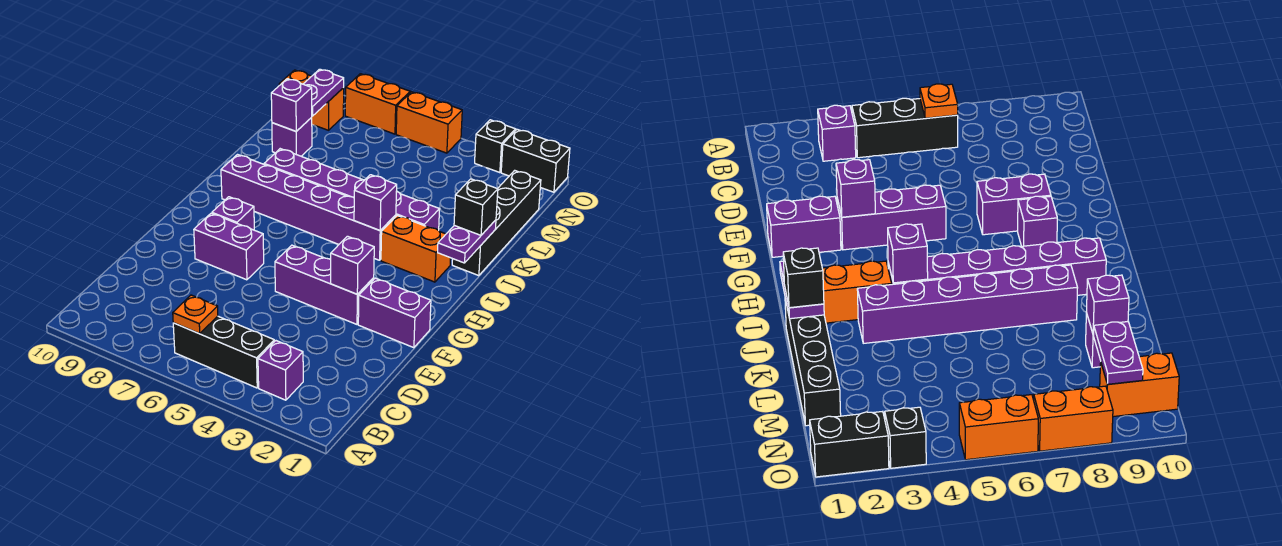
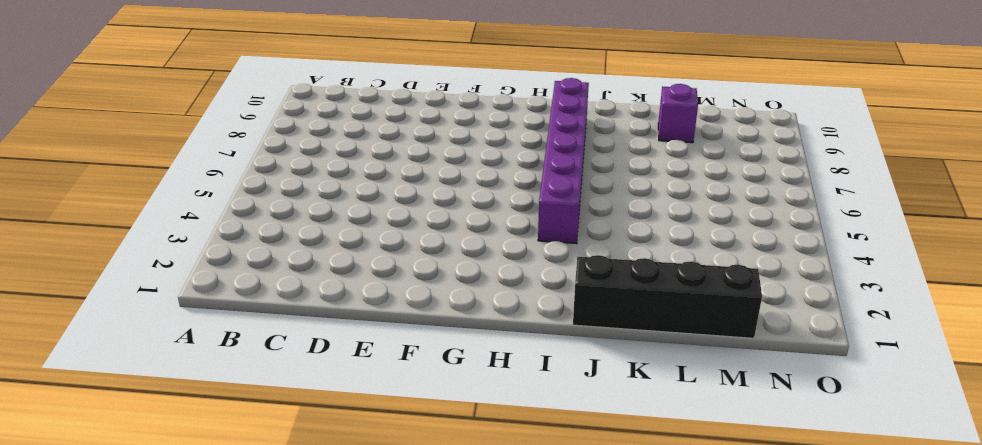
none -> purple 1x1 brick [258,341,303,400]
none -> black 1x3 brick [173,316,274,388]
none -> purple 1x2 brick [358,278,431,348]

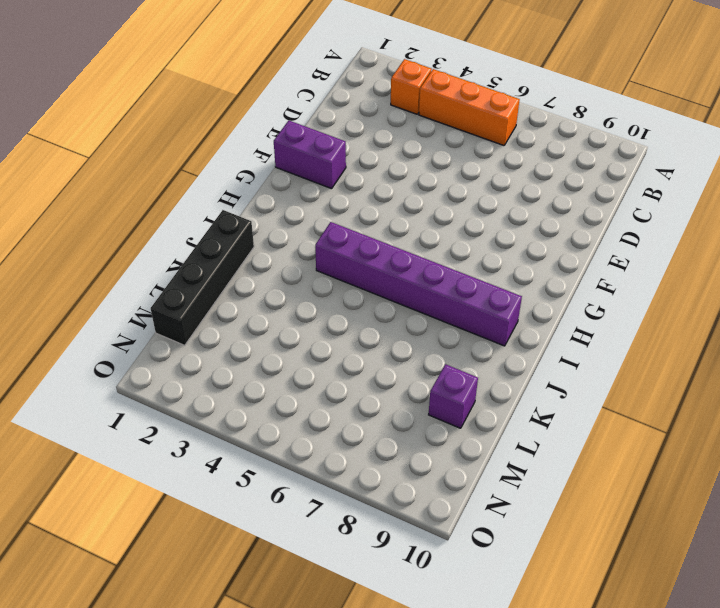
orange 1x1 brick [391,59,432,114] -> purple 1x1 brick [258,341,303,400]
orange 1x3 brick [419,69,520,145] -> black 1x3 brick [173,316,274,388]
none -> purple 1x3 brick [275,245,374,324]
none -> purple 1x2 brick [194,213,264,280]
none -> purple 1x1 brick [212,197,254,230]

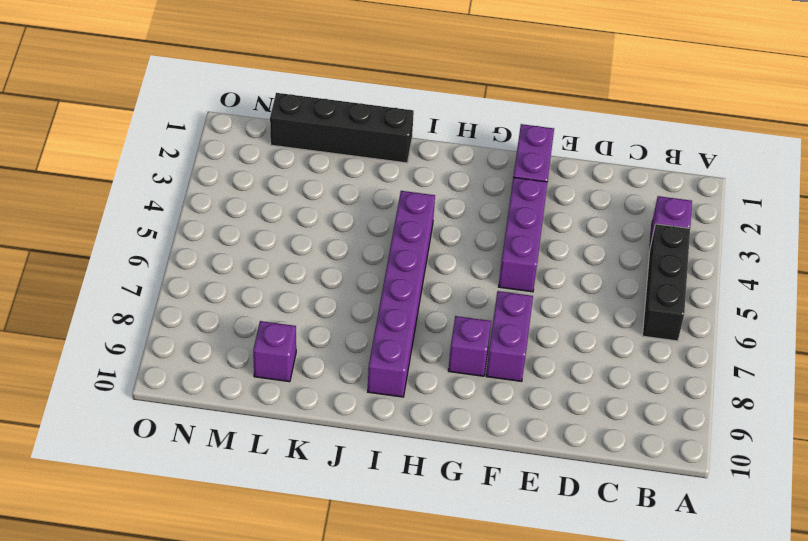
none -> orange 1x2 brick [381,215,450,282]
none -> purple 1x6 brick [264,149,440,230]
none -> orange 1x2 brick [279,70,344,130]

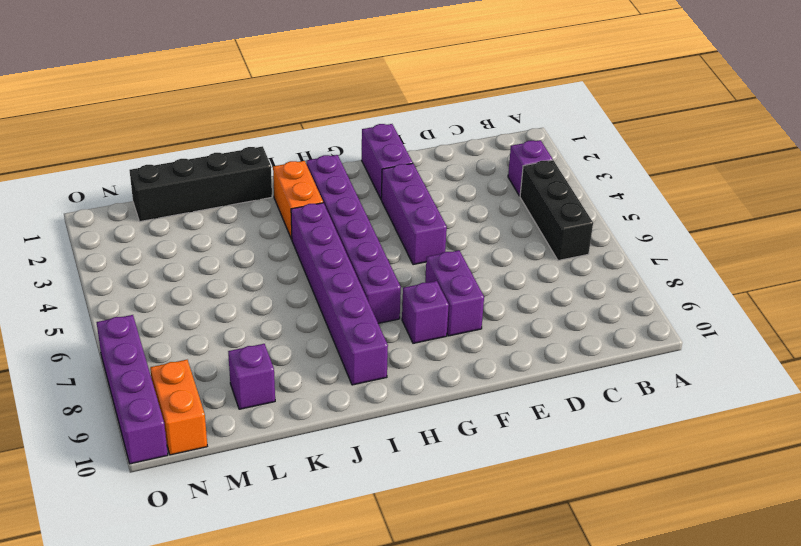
purple 1x6 brick [306,155,401,323] -> purple 1x6 brick moved to [264,149,440,230]
purple 1x4 brick [96,315,168,464] -> orange 1x2 brick [345,74,410,134]
none -> black 1x2 brick [501,129,570,192]
none -> black 1x1 brick [475,120,516,173]
none -> orange 1x2 brick [396,92,462,153]

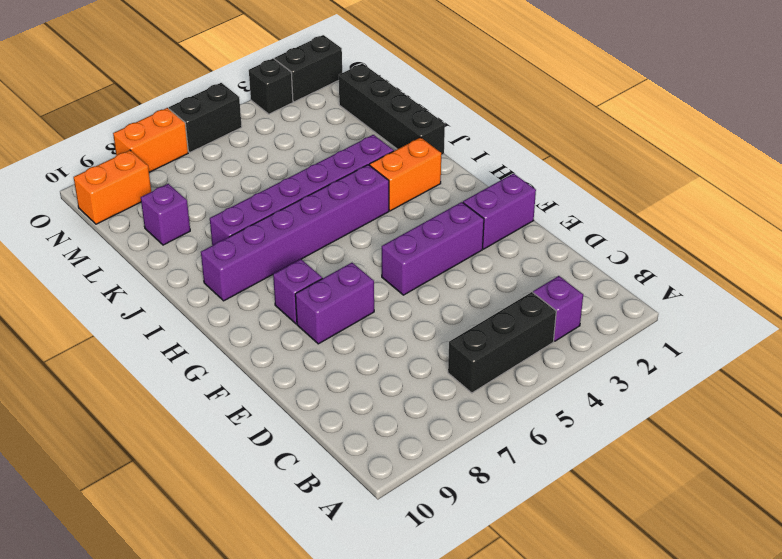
black 1x2 brick [169,83,242,152] -> orange 1x2 brick [396,92,462,153]
none -> orange 1x1 plate [173,295,218,334]
none -> purple 1x1 brick [331,236,374,294]
none -> purple 1x2 plate [438,220,496,263]

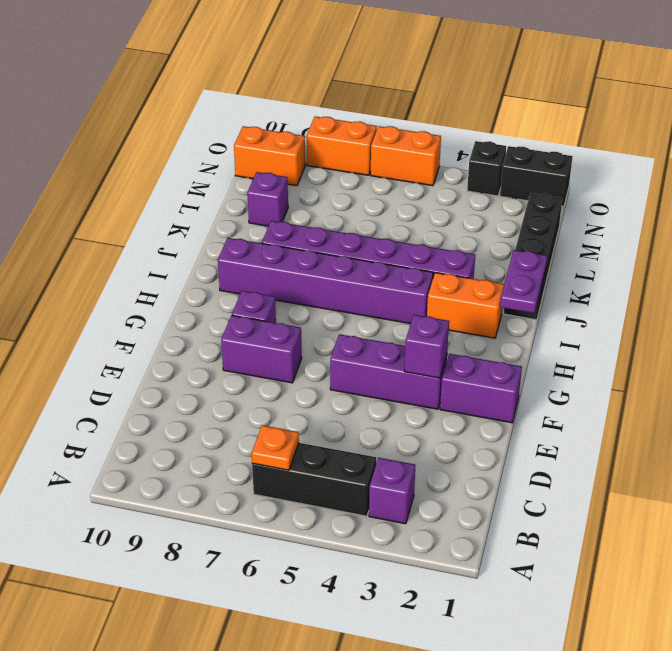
none -> purple 1x1 brick [354,175,397,230]
none -> purple 1x1 brick [271,79,312,131]
none -> purple 1x2 plate [304,69,344,116]

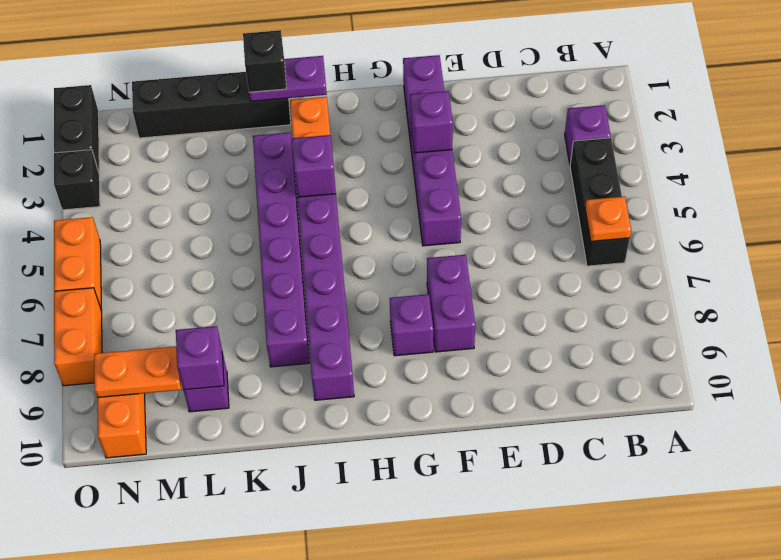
orange 1x2 plate [94,346,181,398] -> purple 1x2 plate [304,69,344,116]

